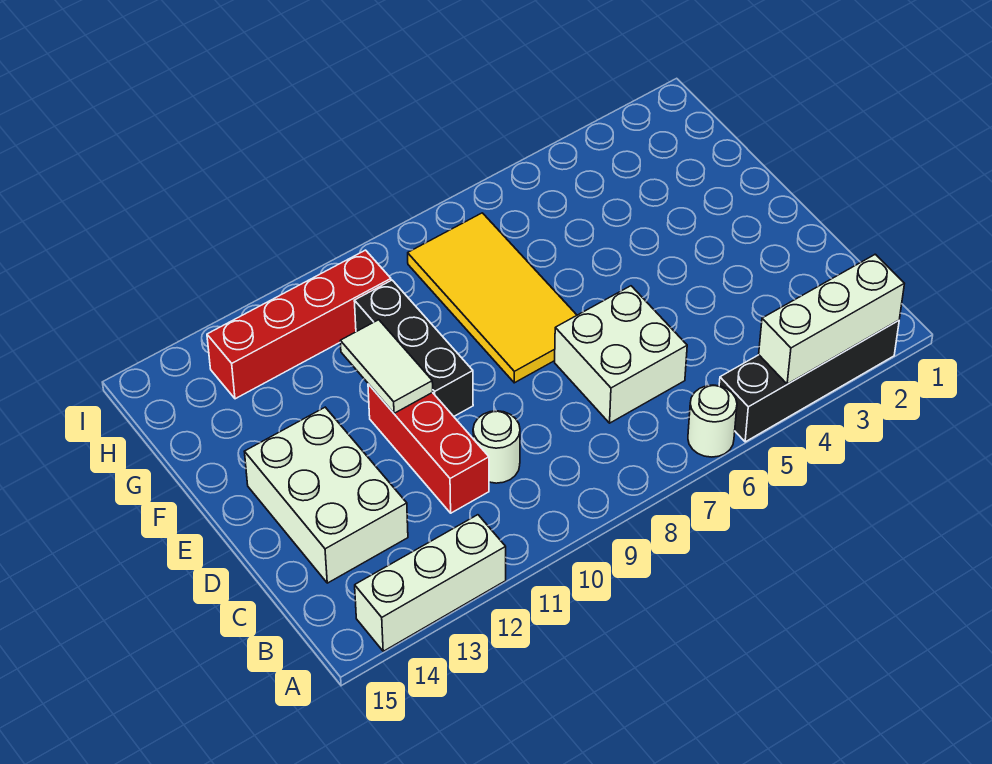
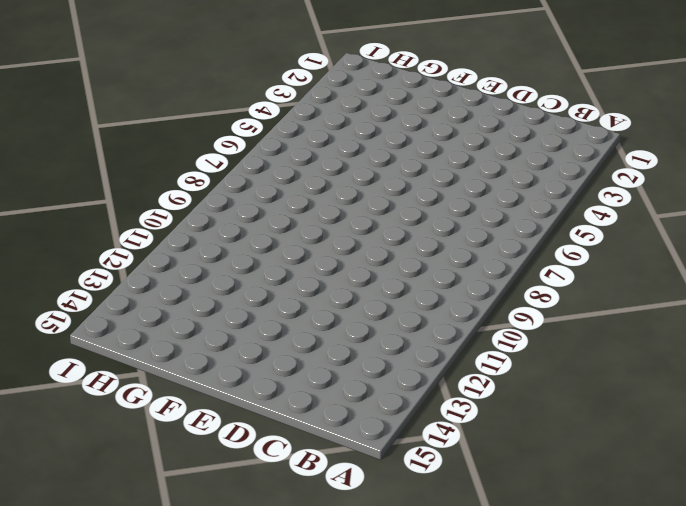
none -> black 1x4 brick [719,320,899,442]
none -> white 1x1 round brick [688,385,737,457]
none -> white 1x3 brick [355,515,506,651]

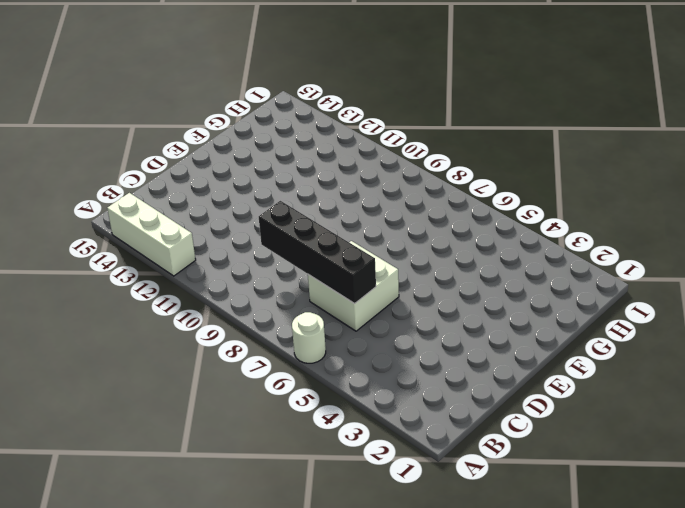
black 1x4 brick [259,201,376,304] -> black 1x4 brick moved to [719,320,899,442]
none -> white 1x1 round brick [473,411,520,483]
none -> red 1x3 brick [368,384,489,513]
none -> white 2x3 brick [244,407,408,583]

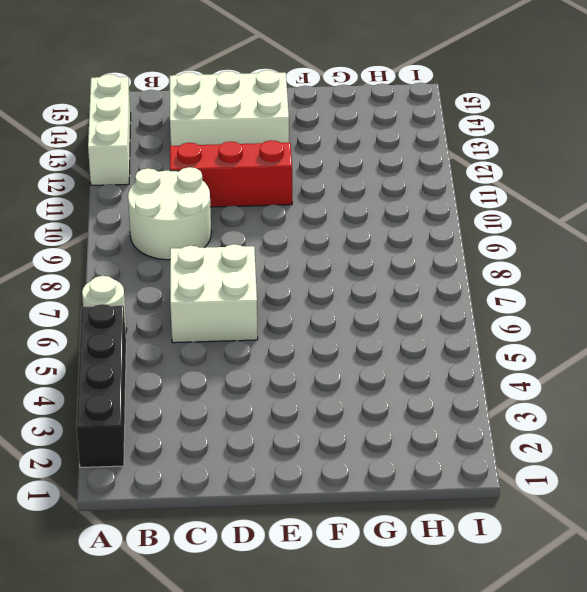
white 2x2 round brick [128,167,211,260] -> white 1x1 round brick [473,411,520,483]
none -> yellow 2x4 tile [408,213,577,383]
none -> black 1x3 brick [354,280,473,416]
none -> red 1x4 brick [207,250,391,399]

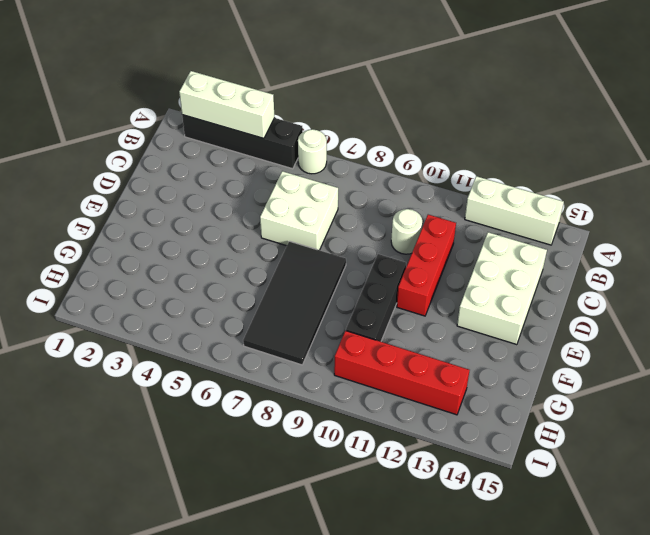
black 2x4 tile [243,241,346,365] -> yellow 2x4 tile [408,213,577,383]
none -> white 1x2 tile [340,320,433,413]

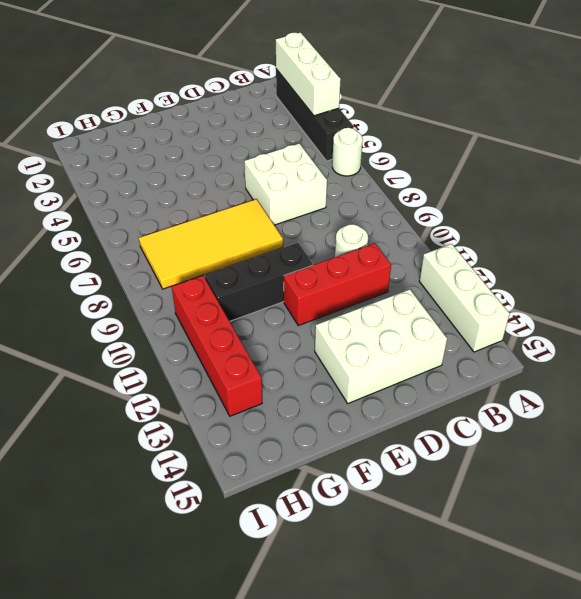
none -> white 1x2 tile [340,320,433,413]

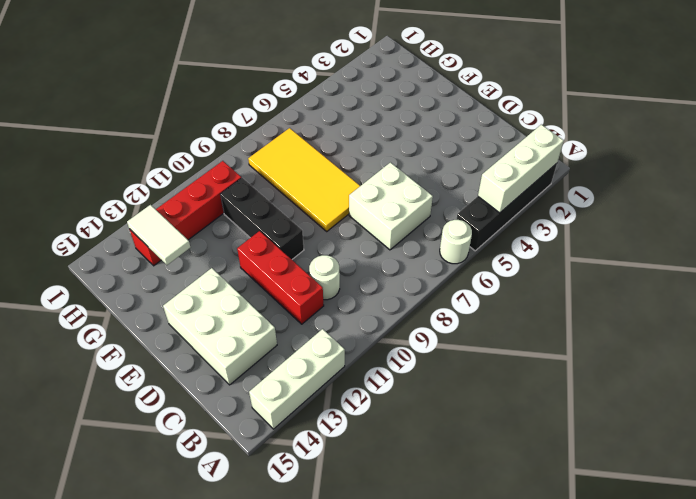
white 1x2 tile [127,205,190,265] -> white 1x2 tile moved to [340,320,433,413]

